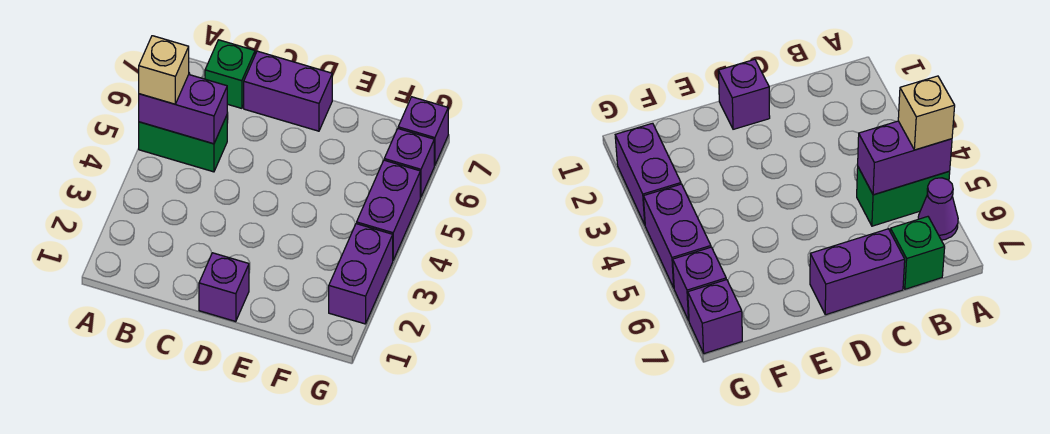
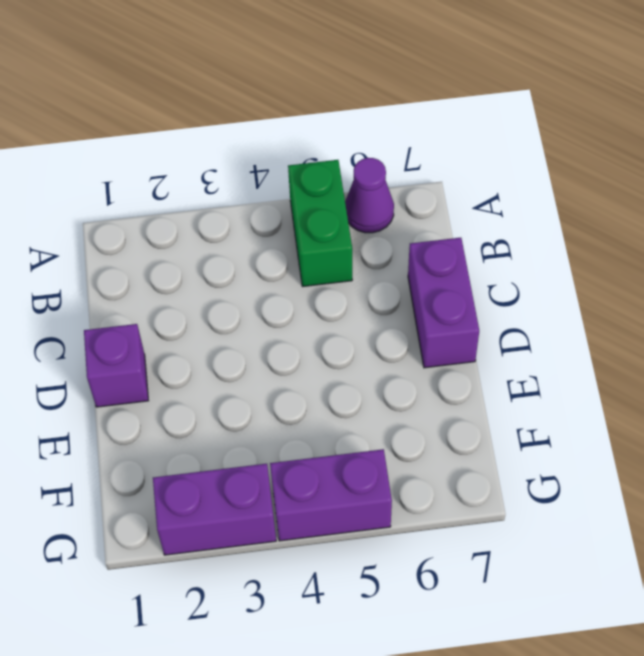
none -> green 1x1 brick [205,40,255,108]
none -> purple 1x1 brick [384,129,434,197]

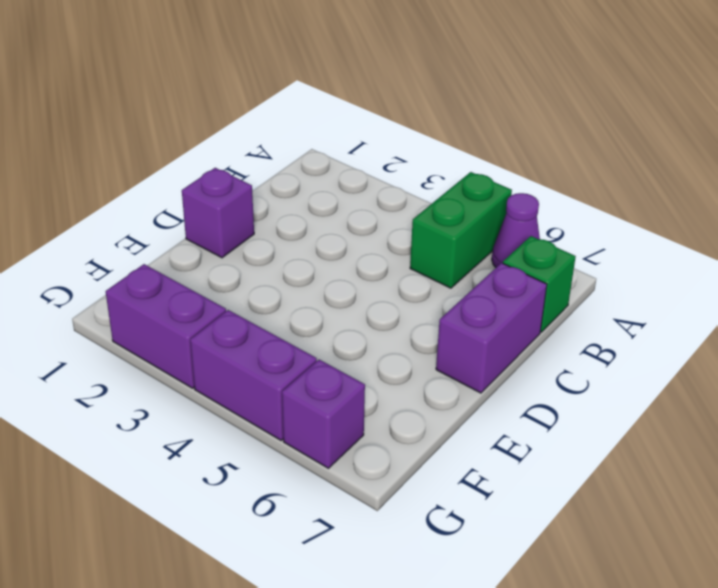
none -> purple 1x1 brick [398,97,448,165]
none -> purple 1x2 brick [139,75,227,144]

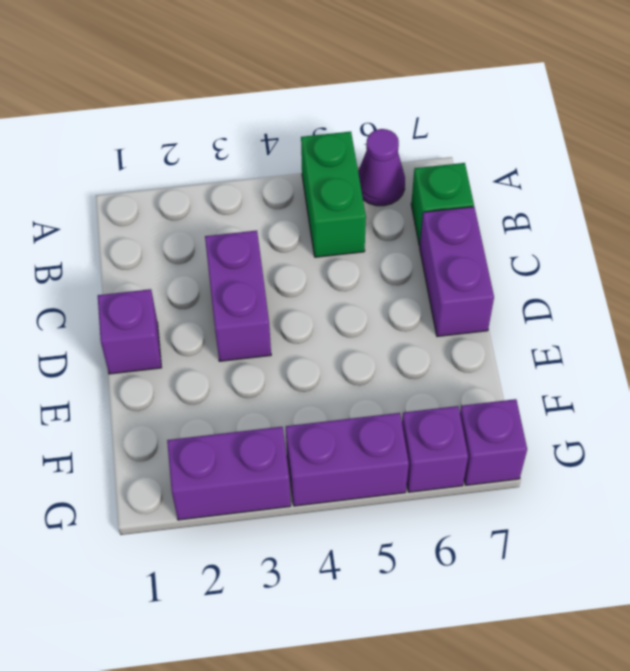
purple 1x2 brick [205,231,271,361] -> purple 1x2 brick moved to [139,75,227,144]
none -> tan 1x1 brick [139,36,189,104]

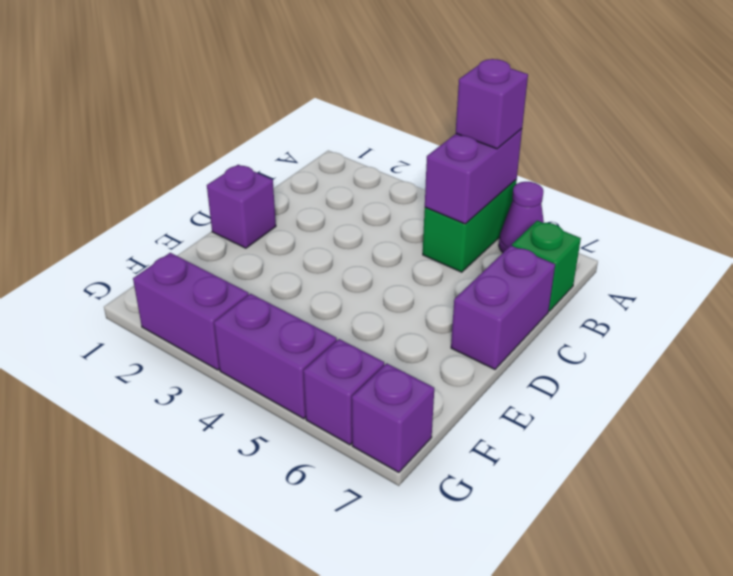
purple 1x1 brick [456,59,528,149] -> tan 1x1 brick [139,36,189,104]

